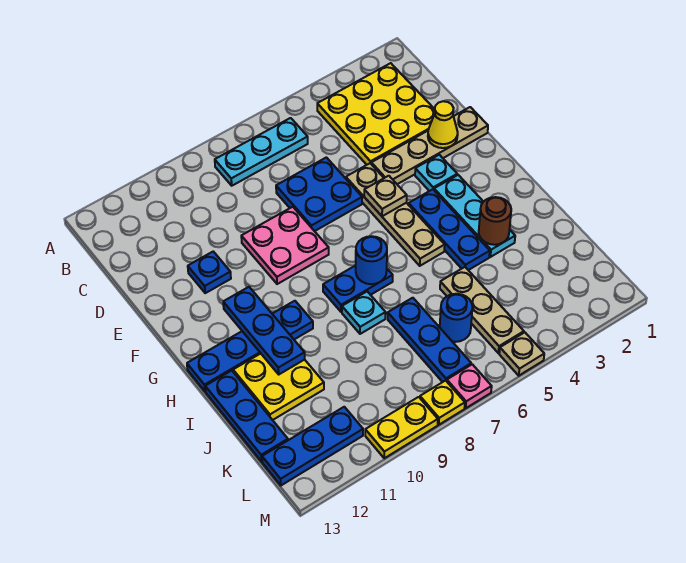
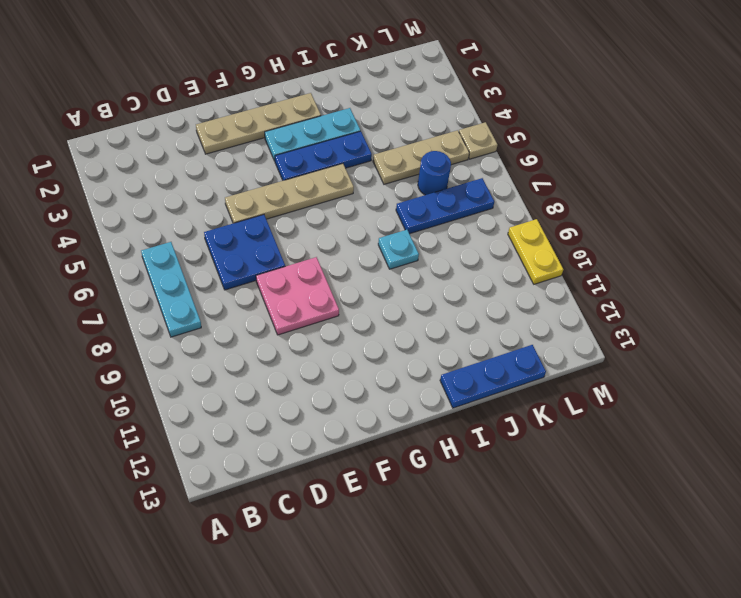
tan 1x4 plate [196,93,321,154] -> tan 1x4 plate turned to [371,107,488,184]
none -> yellow 3x3 plate [317,63,435,165]
none -> blue 1x1 plate [188,252,231,293]
none -> cyan 1x1 plate [415,155,457,191]

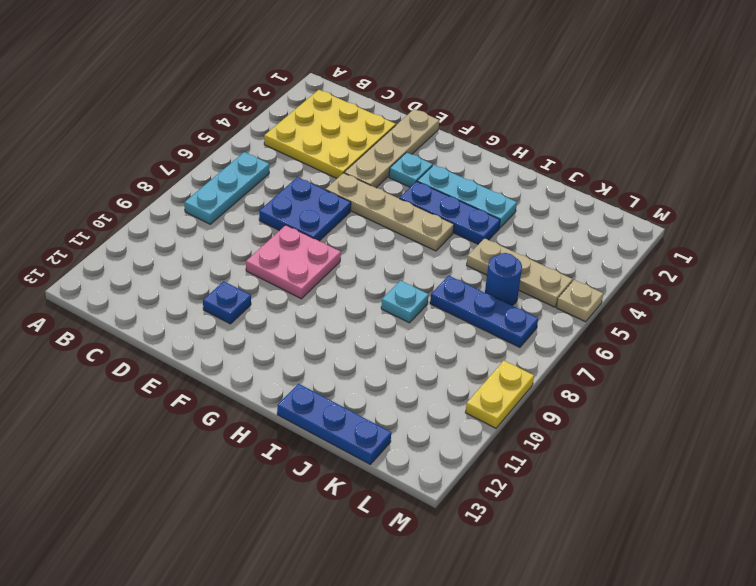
none -> blue 1x2 plate [323,266,393,312]
none -> blue 1x4 plate [187,301,313,392]
none -> yellow 2x2 plate [233,354,324,420]

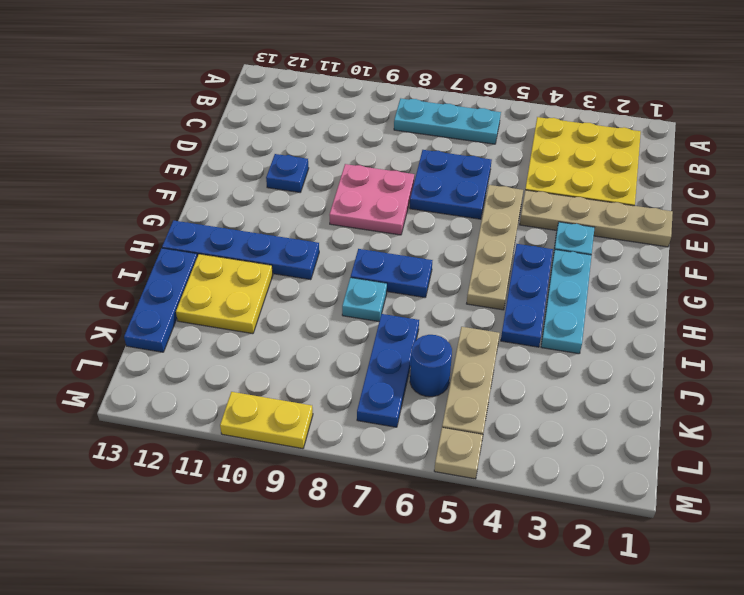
none -> blue 1x3 plate [262,407,363,485]
none -> pink 1x1 plate [447,364,492,408]
none -> yellow 1x1 plate [420,381,465,425]

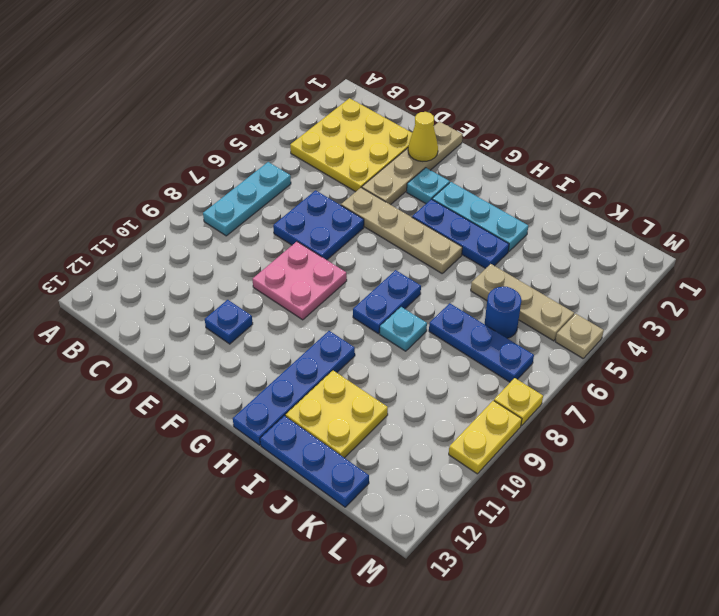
none -> blue 1x3 plate [262,407,363,485]
none -> pink 1x1 plate [447,364,492,408]
none -> tan 1x1 plate [364,176,407,216]

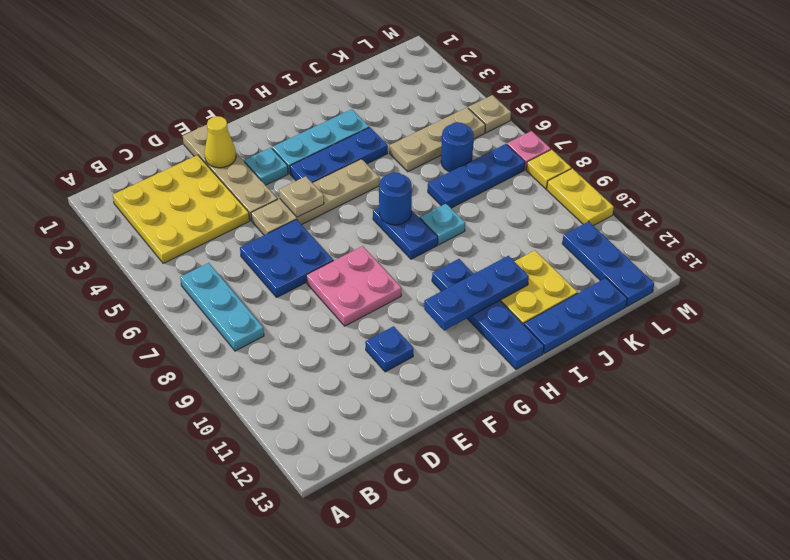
none -> brown 1x1 round brick [479,197,511,245]

